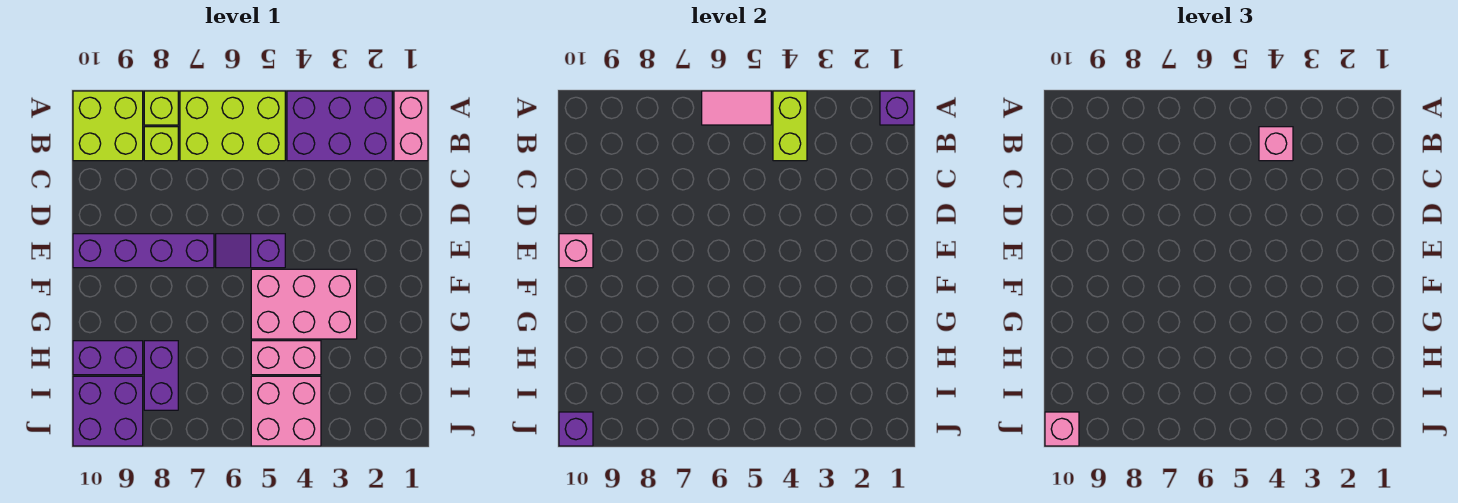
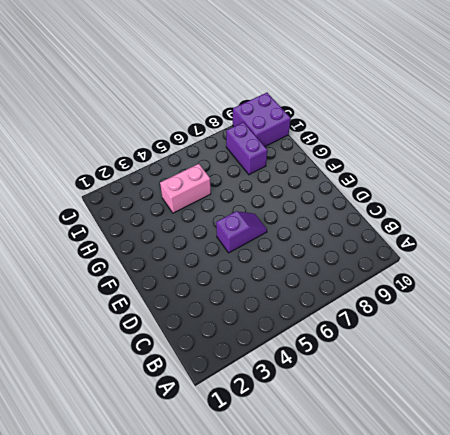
none -> pink 1x2 brick [394,91,428,161]
none -> purple 2x3 brick [287,91,392,161]
none -> lime 2x3 brick [180,91,285,161]

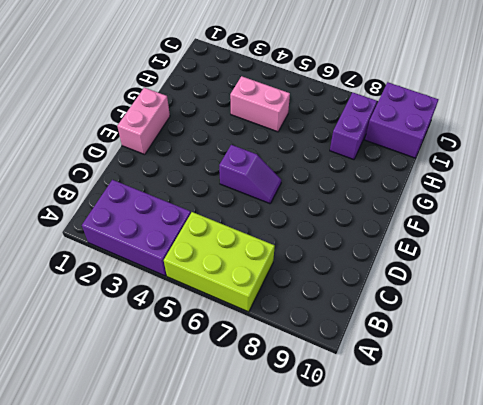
pink 1x2 brick [117,88,170,154] -> pink 1x2 brick moved to [394,91,428,161]
none -> lime 1x1 brick [144,91,178,125]
none -> lime 2x2 brick [73,91,143,161]
none -> lime 1x1 brick [144,127,178,161]

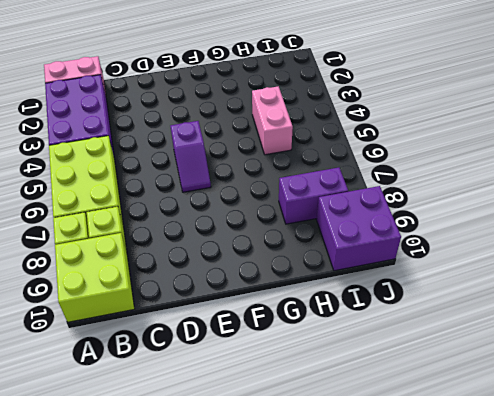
none -> purple 1x4 brick [73,234,214,268]
none -> pink 2x3 brick [251,269,357,339]
none -> purple 1x2 brick [73,341,143,375]

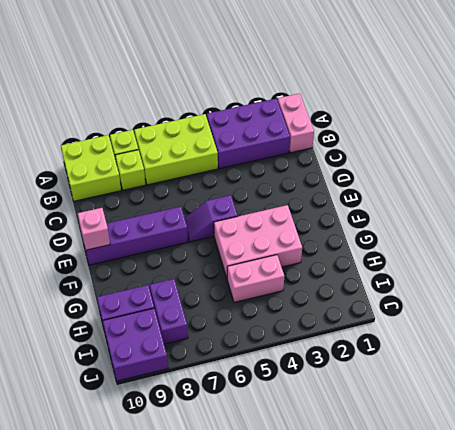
none -> pink 2x2 brick [251,376,321,446]
none -> purple 1x1 brick [880,91,914,125]
none -> lime 1x2 brick [773,91,807,161]

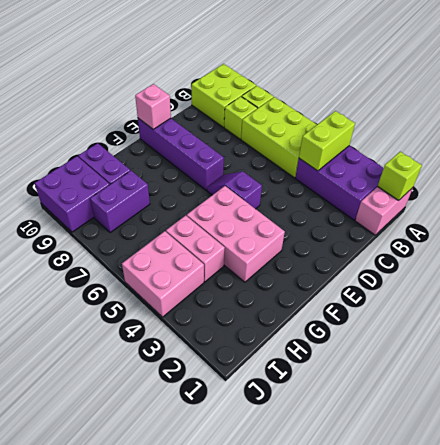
lime 1x1 brick [378,152,422,200] -> purple 1x1 brick [880,91,914,125]
none -> pink 1x2 tile [702,91,771,125]
none -> purple 1x1 brick [559,412,593,446]
none -> pink 1x1 brick [1259,127,1293,161]

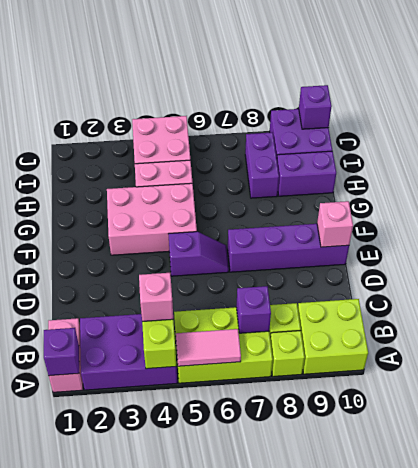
purple 1x1 brick [236,286,271,333] -> none
none -> pink 1x1 brick [1045,412,1079,446]

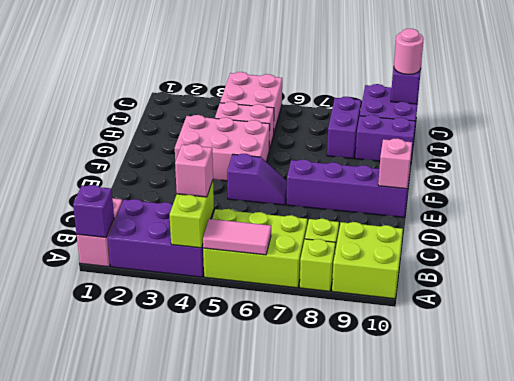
pink 1x1 round brick [394,29,424,74] -> pink 1x1 brick [1045,412,1079,446]

